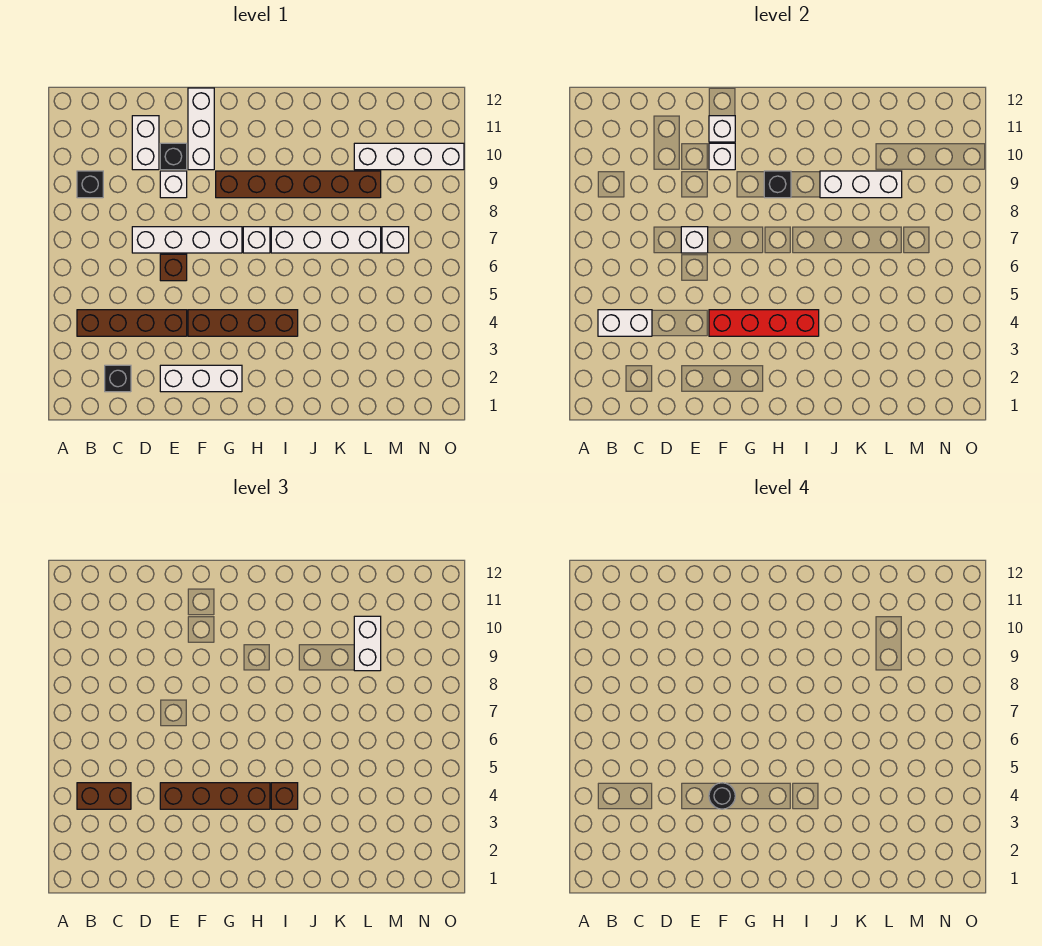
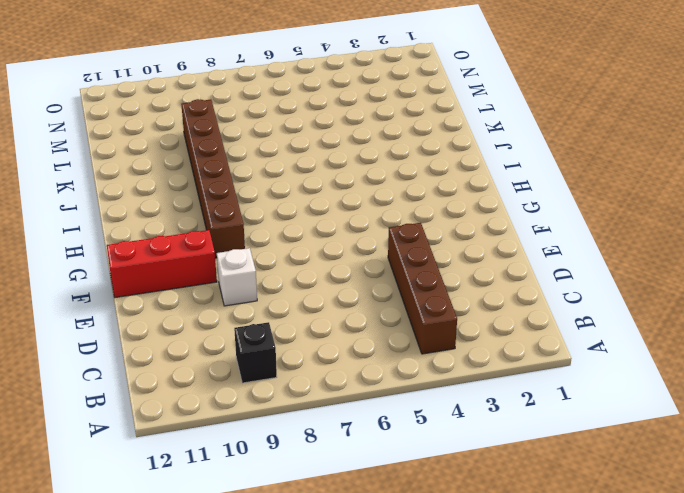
red 1x3 brick [107,230,217,298] -> white 1x3 brick [188,88,214,170]
none -> black 1x1 brick [105,365,131,392]
none -> white 1x4 brick [132,227,242,253]
none -> white 1x2 brick [132,116,159,170]

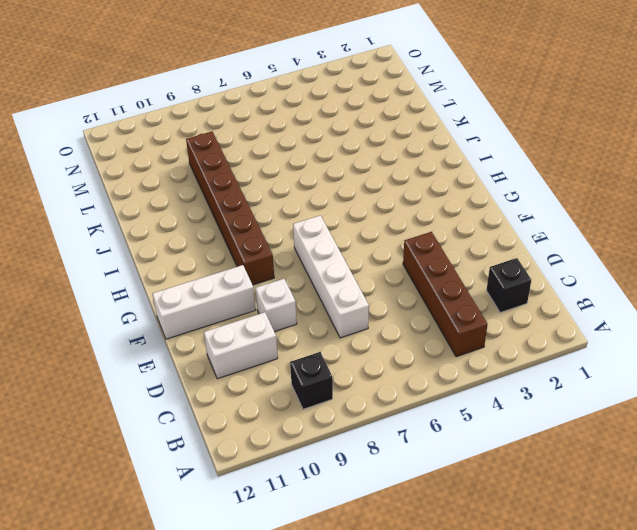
none -> white 1x3 brick [160,365,242,392]
none -> brown 1x1 brick [160,254,187,281]
none -> black 1x1 brick [160,143,187,170]

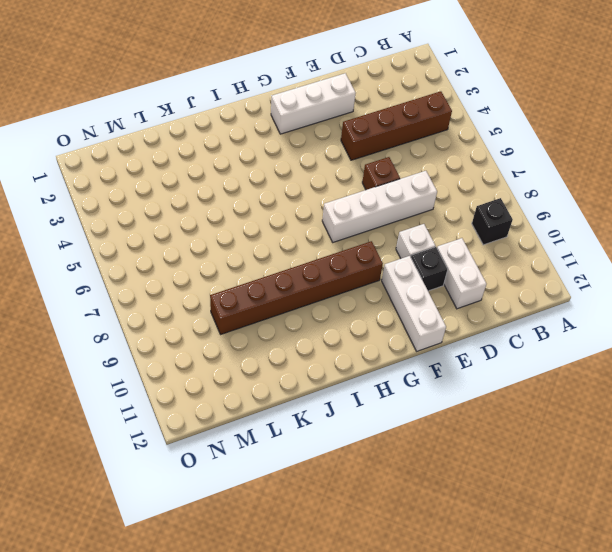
none -> black 1x1 brick [105,365,131,392]
none -> brown 1x4 brick [188,310,298,336]
none -> white 1x1 brick [243,227,270,253]

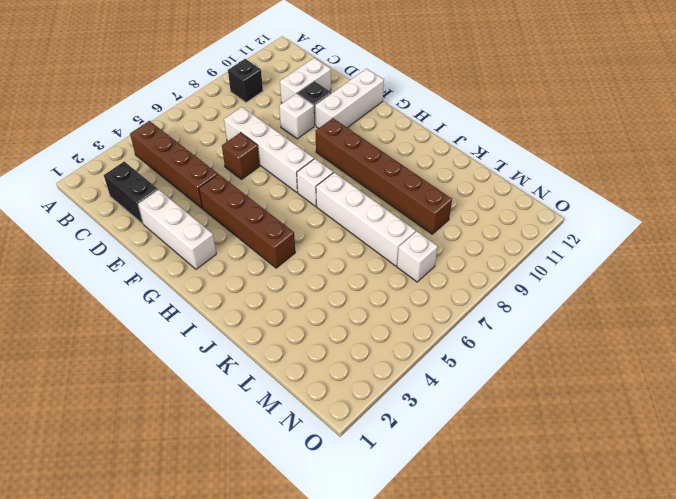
black 1x2 brick [104,162,158,224] -> black 1x1 brick [105,365,131,392]
none -> white 1x4 brick [354,143,464,170]
none -> white 1x2 brick [598,310,652,336]
none -> white 1x1 brick [681,227,708,253]

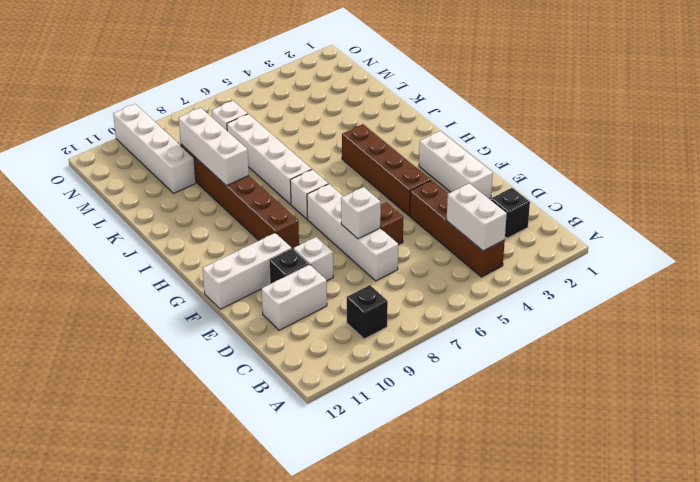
none -> red 1x4 brick [709,310,819,336]
none -> white 1x1 brick [709,143,735,170]
none -> white 1x1 brick [709,116,735,142]

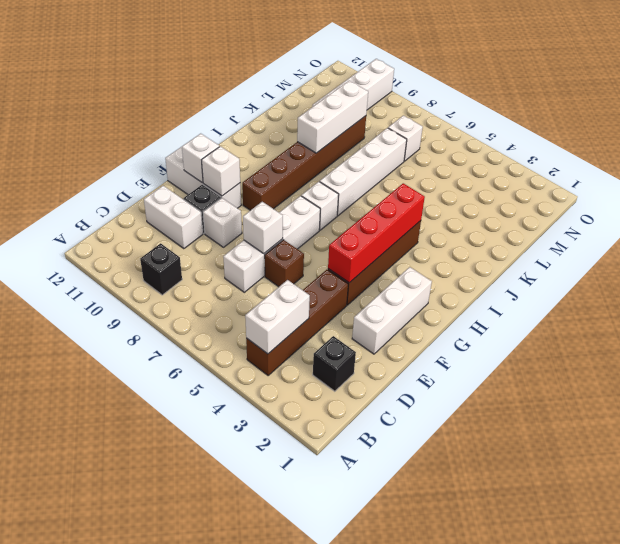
none -> black 1x1 brick [764,171,791,198]
none -> brown 1x2 brick [77,783,131,809]
none -> brown 1x4 brick [160,783,270,809]

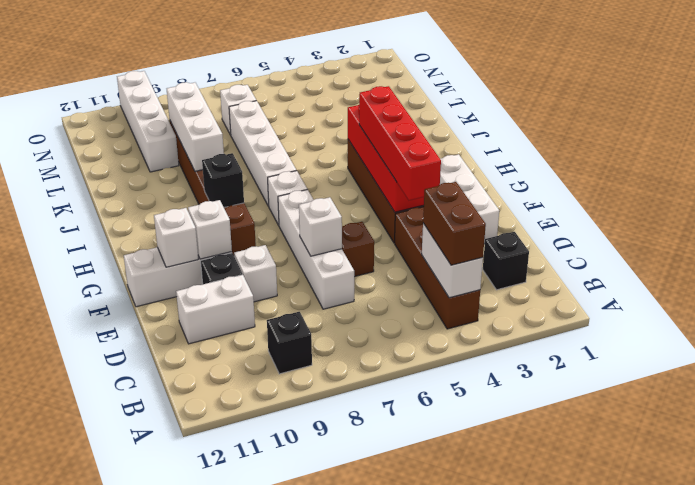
red 1x4 brick [359,86,441,200] -> brown 1x4 brick [160,783,270,809]
none -> brown 1x1 brick [271,783,298,809]
none -> white 1x2 brick [354,616,381,671]
none -> black 1x1 round brick [709,783,735,809]

